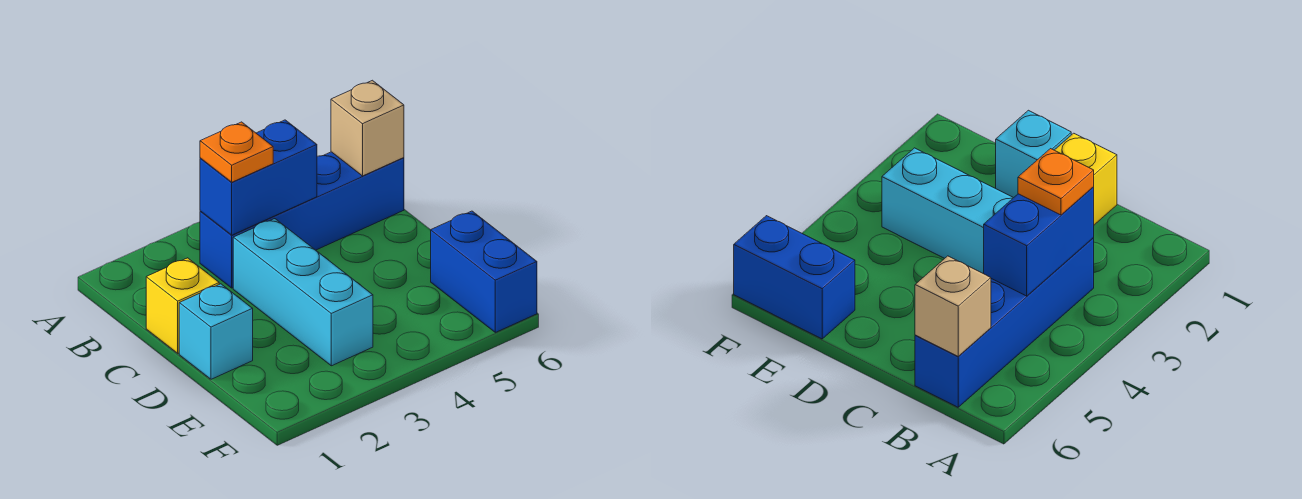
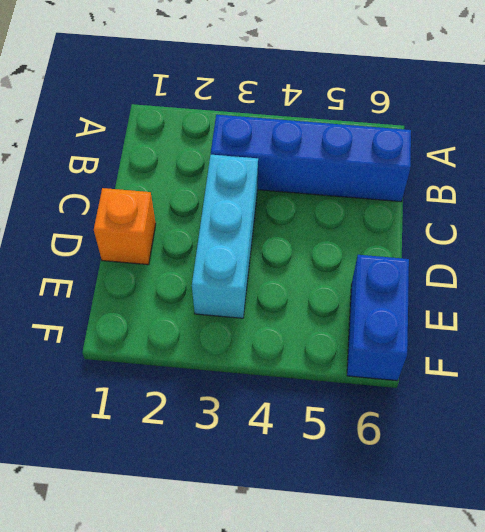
orange 1x1 brick [94,188,156,265] -> cyan 1x1 brick [179,284,253,379]
none -> yellow 1x1 brick [146,258,219,353]
none -> blue 1x2 brick [200,120,317,235]

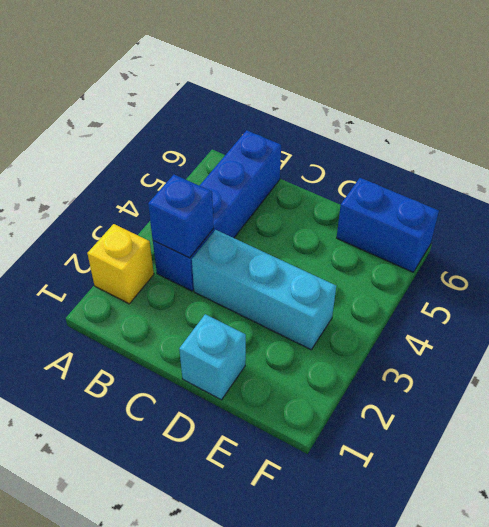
yellow 1x1 brick [87,224,154,304] -> yellow 1x1 brick moved to [146,258,219,353]
blue 1x1 brick [148,175,214,258] -> blue 1x2 brick [200,120,317,235]
none -> tan 1x1 brick [331,80,404,176]
none -> orange 1x1 plate [200,122,273,182]

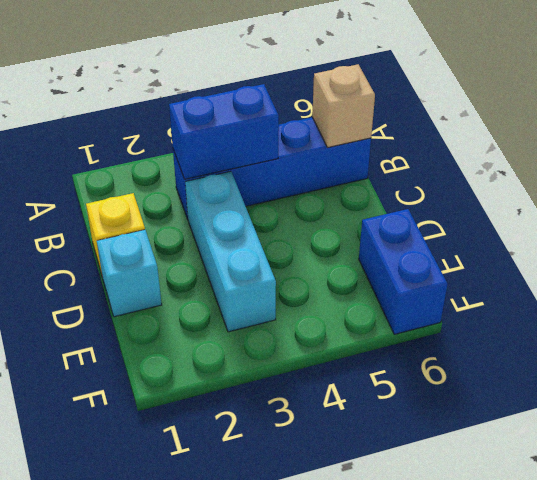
none -> orange 1x1 plate [200,122,273,182]

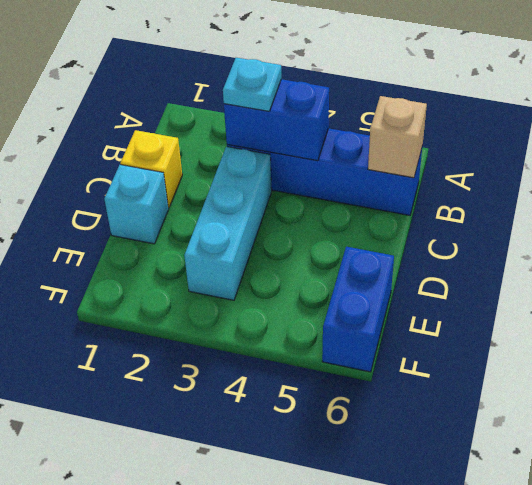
cyan 1x1 plate [223,58,281,111] -> orange 1x1 plate [200,122,273,182]

